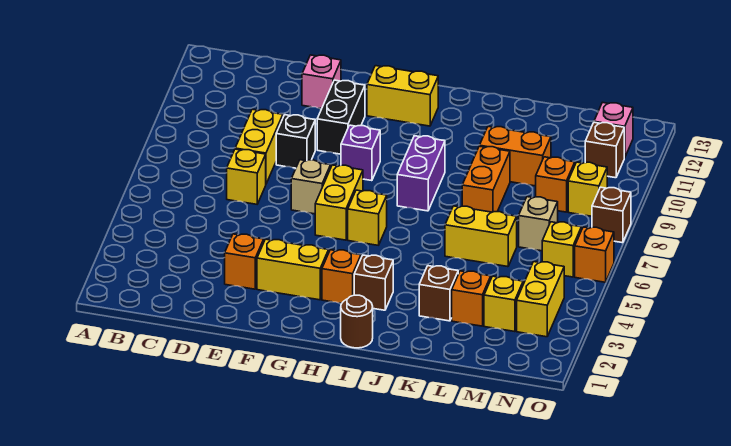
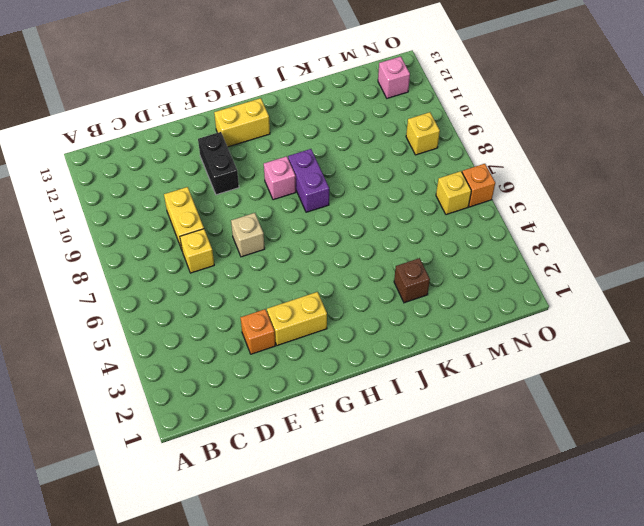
pink 1x1 brick [264,156,296,200] -> pink 1x1 brick moved to [302,55,341,109]
none -> black 1x1 brick [276,115,315,168]
none -> yellow 1x2 brick [315,165,363,240]
none -> purple 1x1 brick [341,125,380,181]
none -> orange 1x1 brick [322,250,361,303]

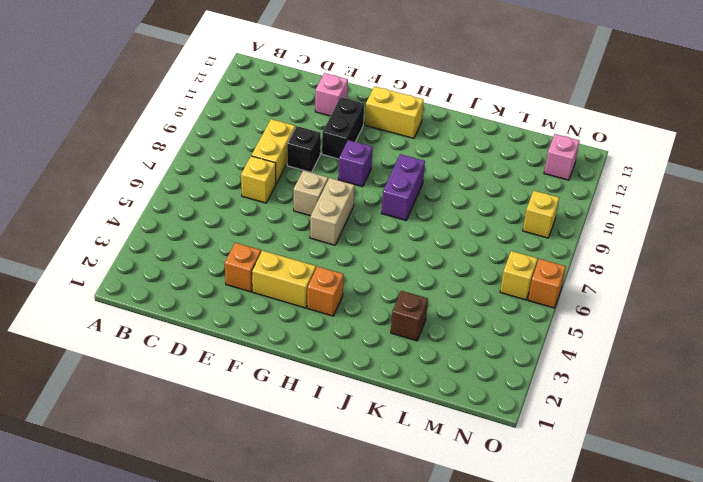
tan 1x2 brick [310,178,354,245] -> yellow 1x2 brick [315,165,363,240]
none -> yellow 1x1 brick [348,190,387,245]
none -> brown 1x1 round brick [341,295,373,348]
none -> brown 1x1 brick [354,255,393,310]
none -> yellow 1x2 brick [445,206,517,267]

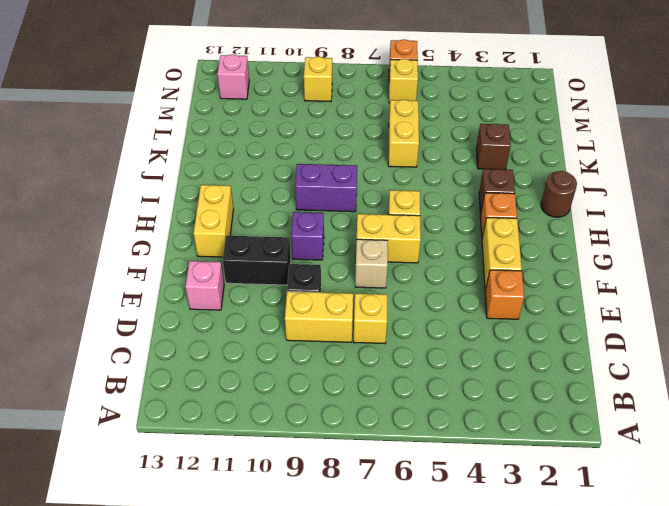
none -> orange 1x2 brick [462,146,510,212]
none -> orange 1x2 brick [479,127,551,186]
none -> orange 1x1 brick [452,271,491,326]
none -> yellow 1x1 brick [484,276,523,332]

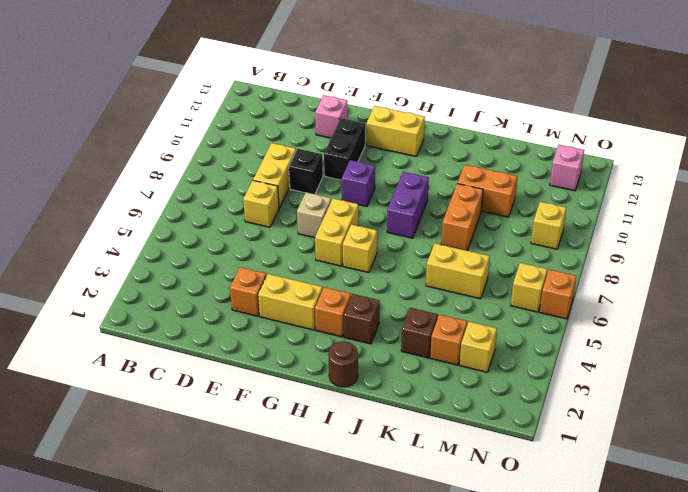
none -> tan 1x1 brick [519,197,558,251]
none -> orange 1x1 brick [536,157,575,212]
none -> yellow 1x2 brick [517,262,564,337]
none -> brown 1x1 brick [585,122,624,178]

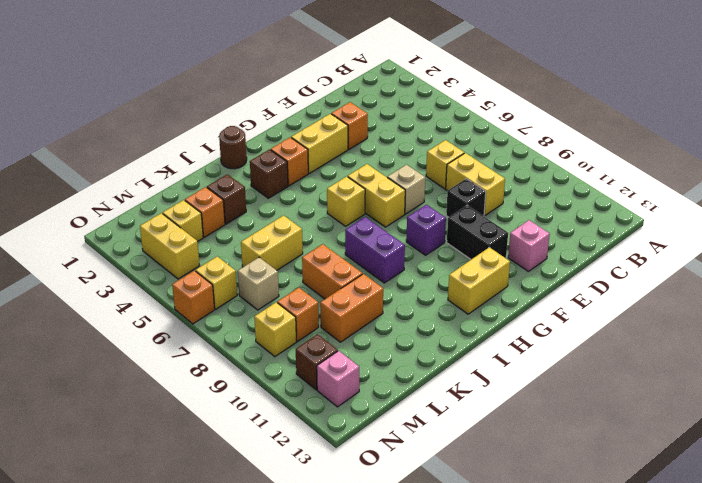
none -> brown 1x1 brick [592,187,631,243]

